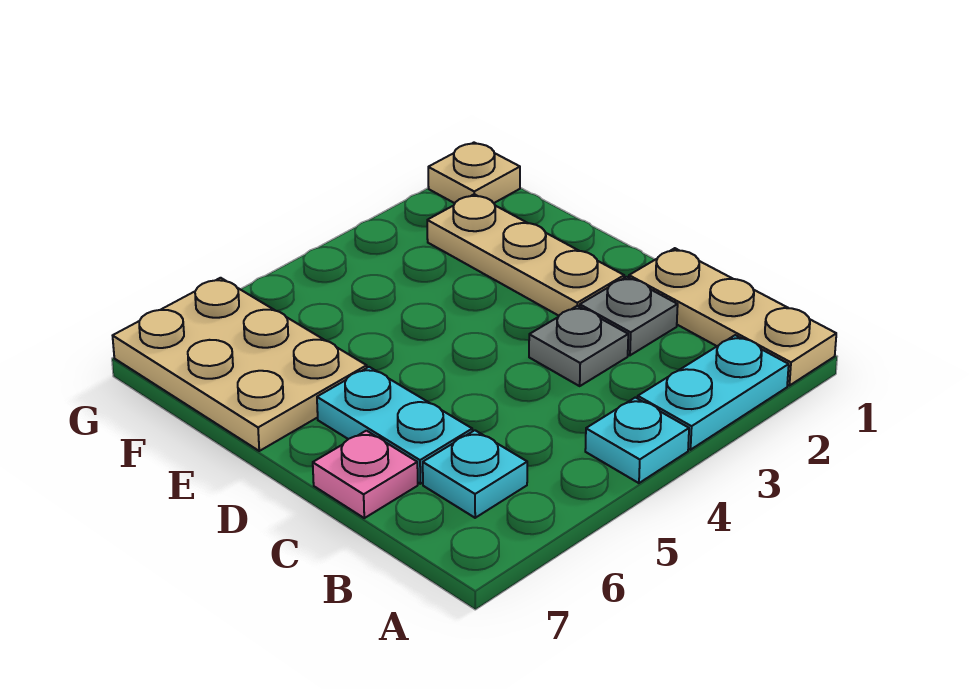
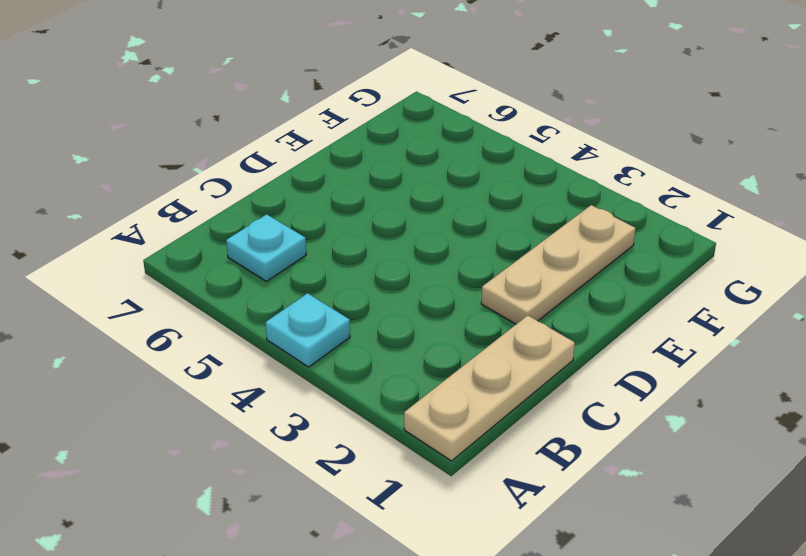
none -> cyan 1x2 plate [638,335,789,450]
none -> grey 1x1 plate [580,277,678,355]

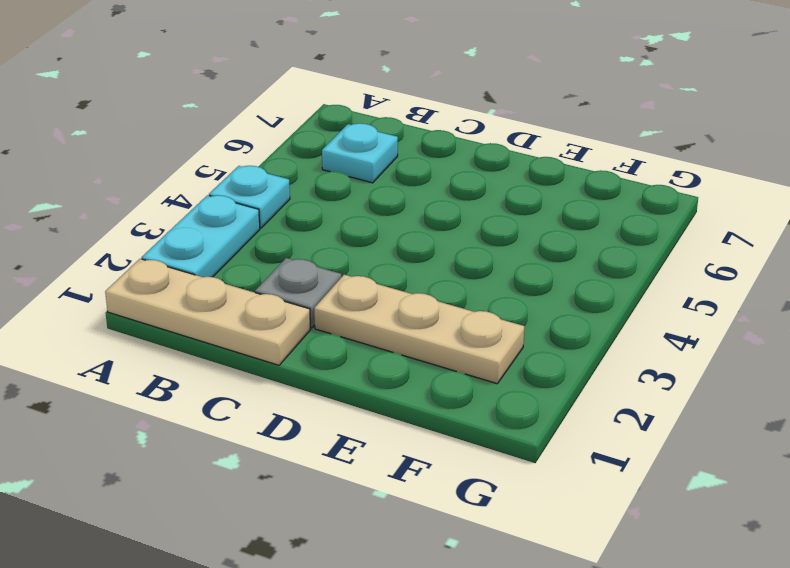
none -> grey 1x1 plate [529,306,628,386]
none -> cyan 1x2 plate [317,367,472,484]

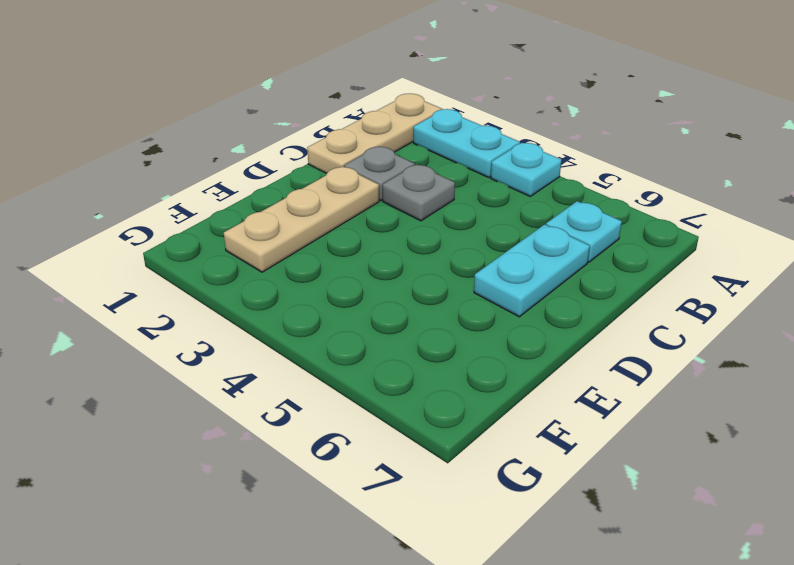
none -> pink 1x1 plate [313,431,418,518]
none -> tan 2x3 plate [113,278,367,451]

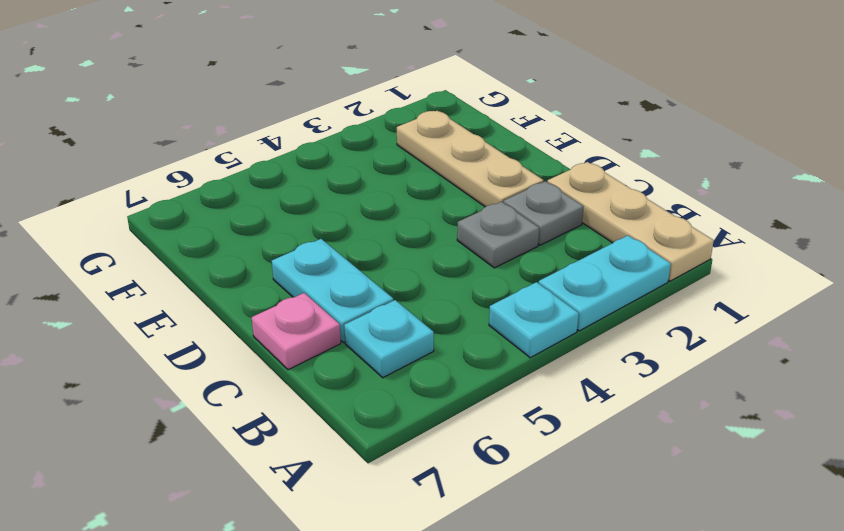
none -> tan 2x3 plate [113,278,367,451]
none -> tan 1x1 plate [428,143,520,203]

